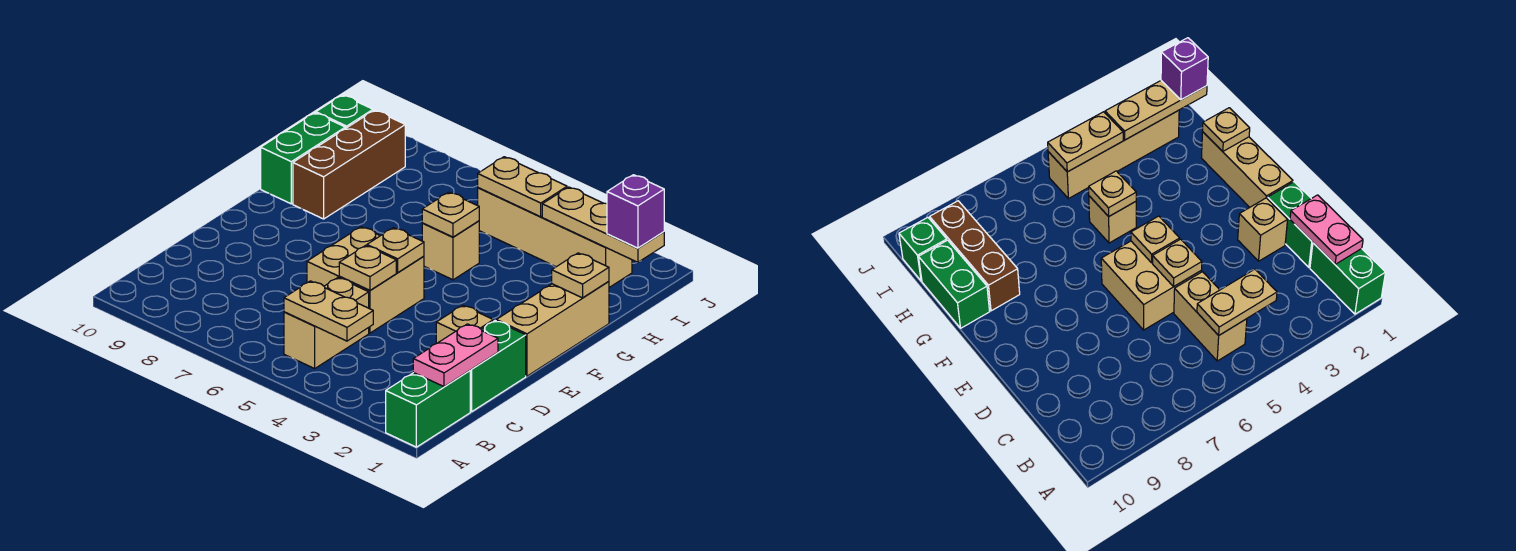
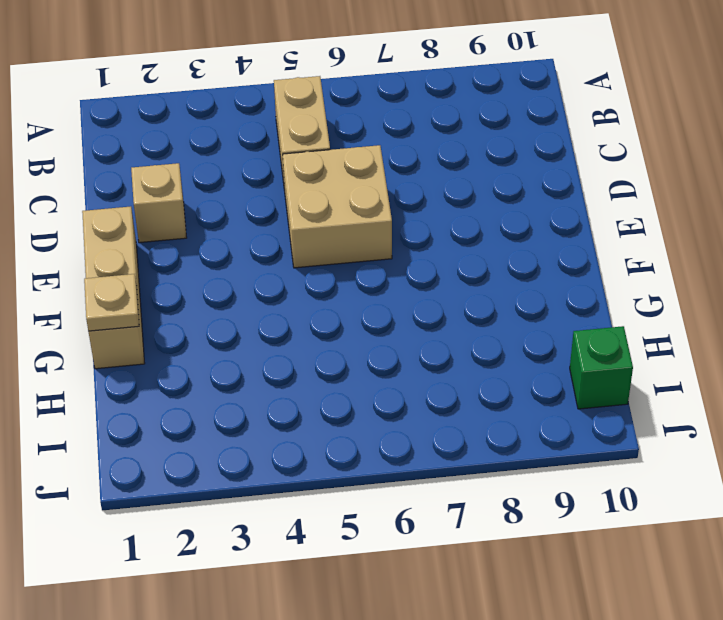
none -> green 1x2 brick [386,371,470,447]
none -> green 1x2 brick [470,321,526,411]
none -> tan 1x1 brick [422,221,479,280]

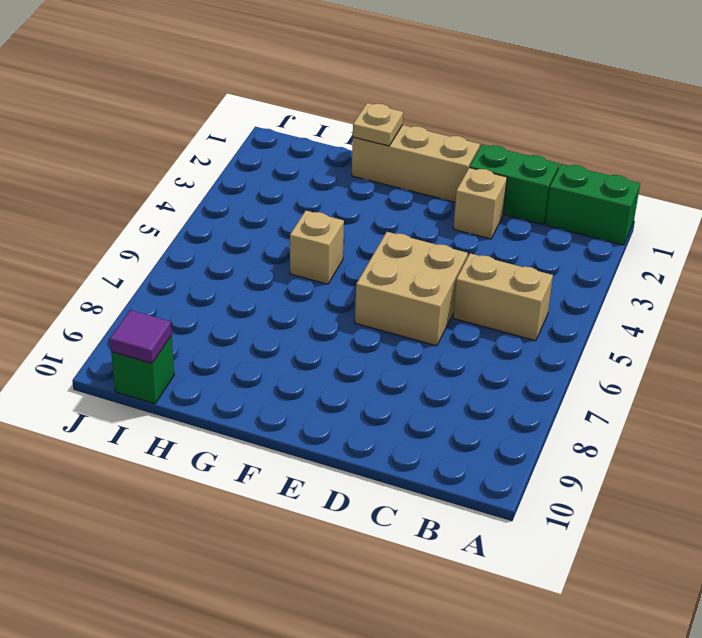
purple 1x1 tile [110,310,172,363] -> none
none -> brown 1x3 brick [293,110,405,219]
none -> green 1x2 brick [261,113,345,204]
none -> tan 1x4 brick [478,188,632,287]

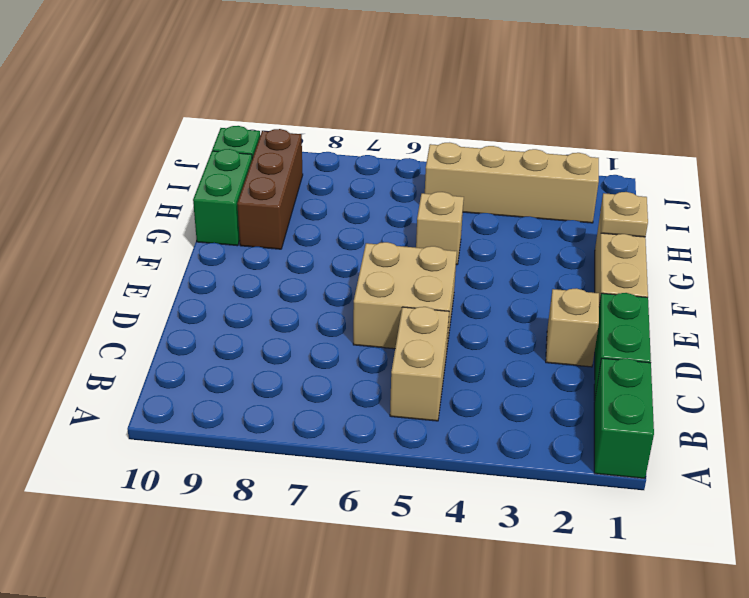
none -> pink 1x2 plate [413,324,498,387]
none -> tan 1x2 plate [284,281,373,341]
none -> tan 1x1 plate [339,245,396,290]

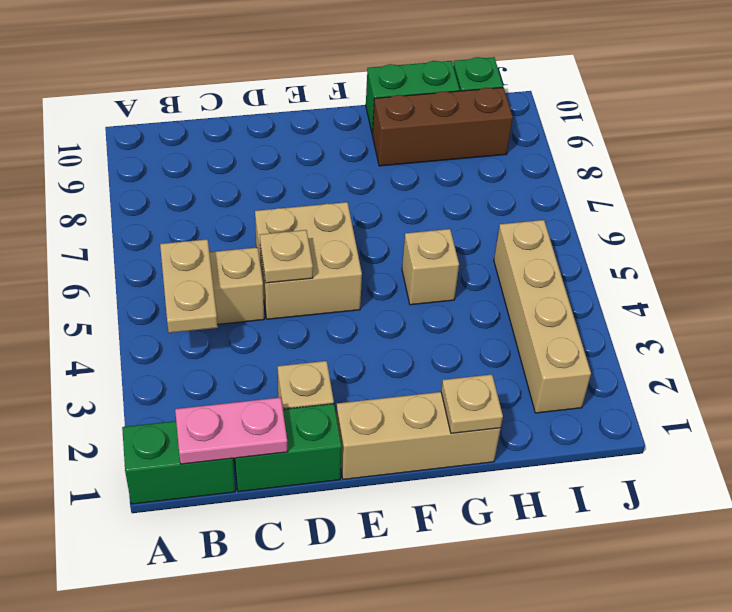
none -> tan 1x1 plate [367,228,424,273]
none -> tan 1x1 plate [422,192,479,237]
none -> tan 1x3 plate [542,187,664,262]

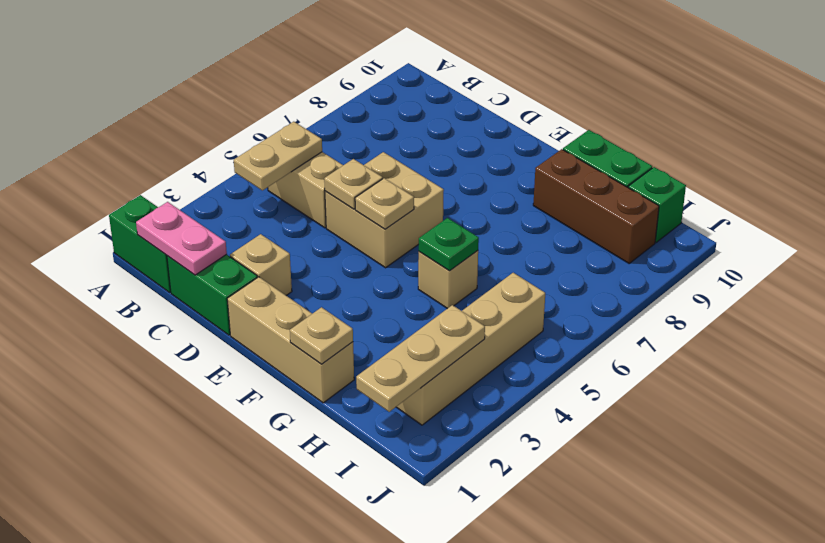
green 1x1 plate [419,218,479,271] -> tan 1x1 plate [422,192,479,237]
none -> tan 1x2 plate [478,157,567,217]
none -> purple 1x1 brick [607,175,664,248]

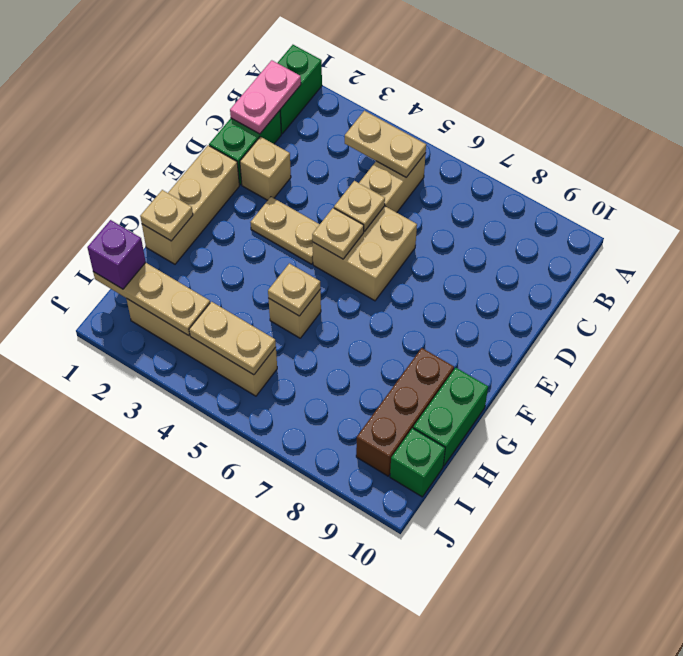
tan 1x2 plate [250,197,320,264] -> none

